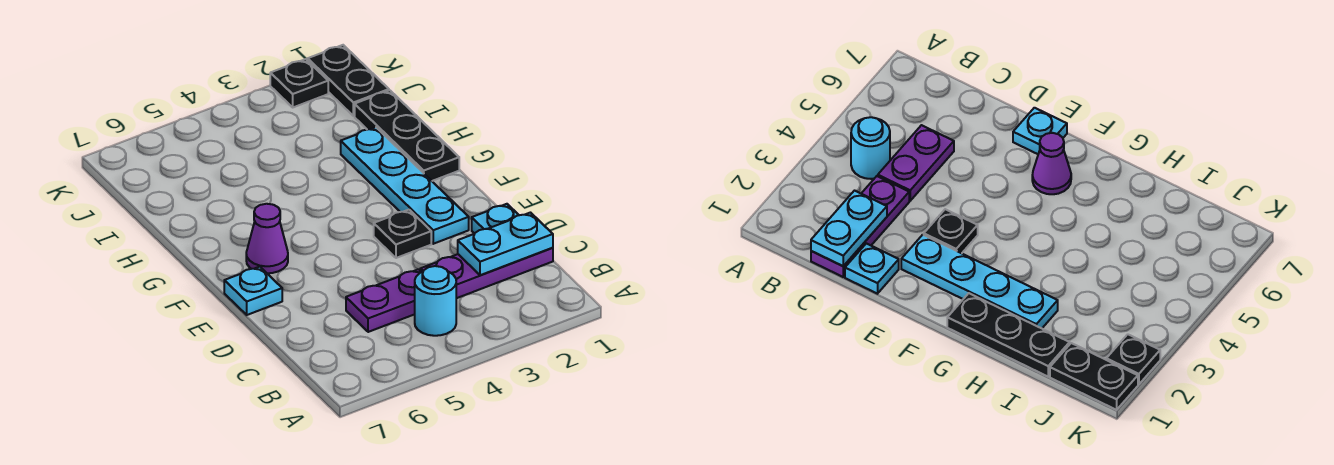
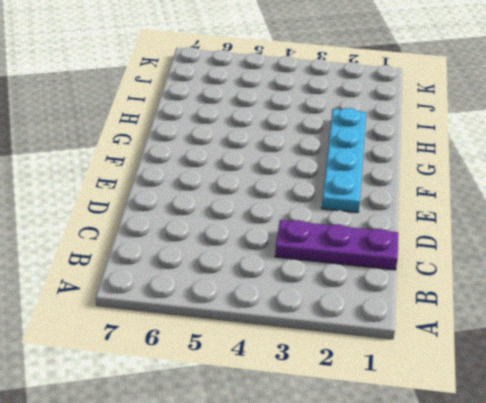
none -> cyan 1x1 round brick [415,266,456,336]
none -> purple 1x2 plate [346,269,421,332]
none -> cyan 1x1 plate [472,204,518,234]

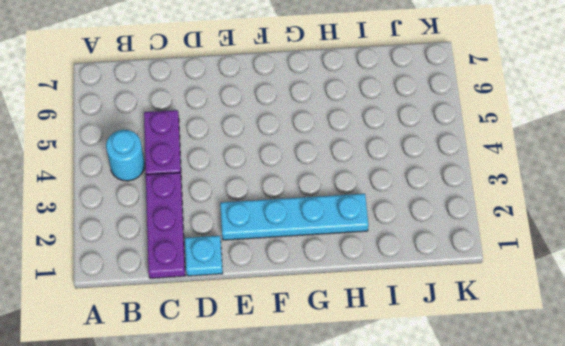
none -> black 1x1 plate [374,210,431,258]
none -> cyan 1x1 plate [224,267,282,315]
none -> purple 1x1 cone [246,204,288,273]

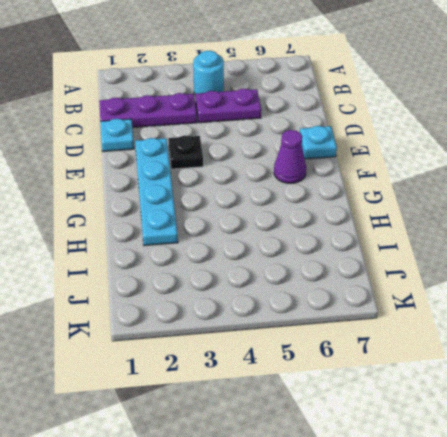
none -> black 1x3 plate [355,90,459,181]
none -> black 1x2 plate [308,45,389,116]
none -> black 1x1 plate [270,59,328,107]

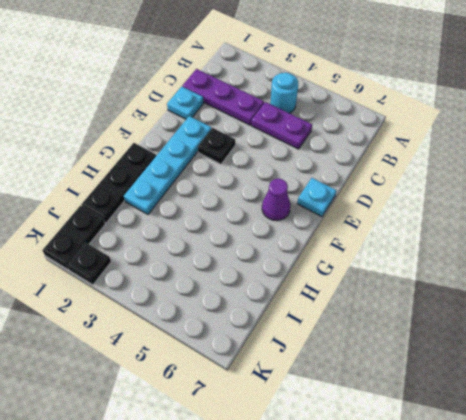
none -> cyan 1x2 plate [458,213,553,275]

